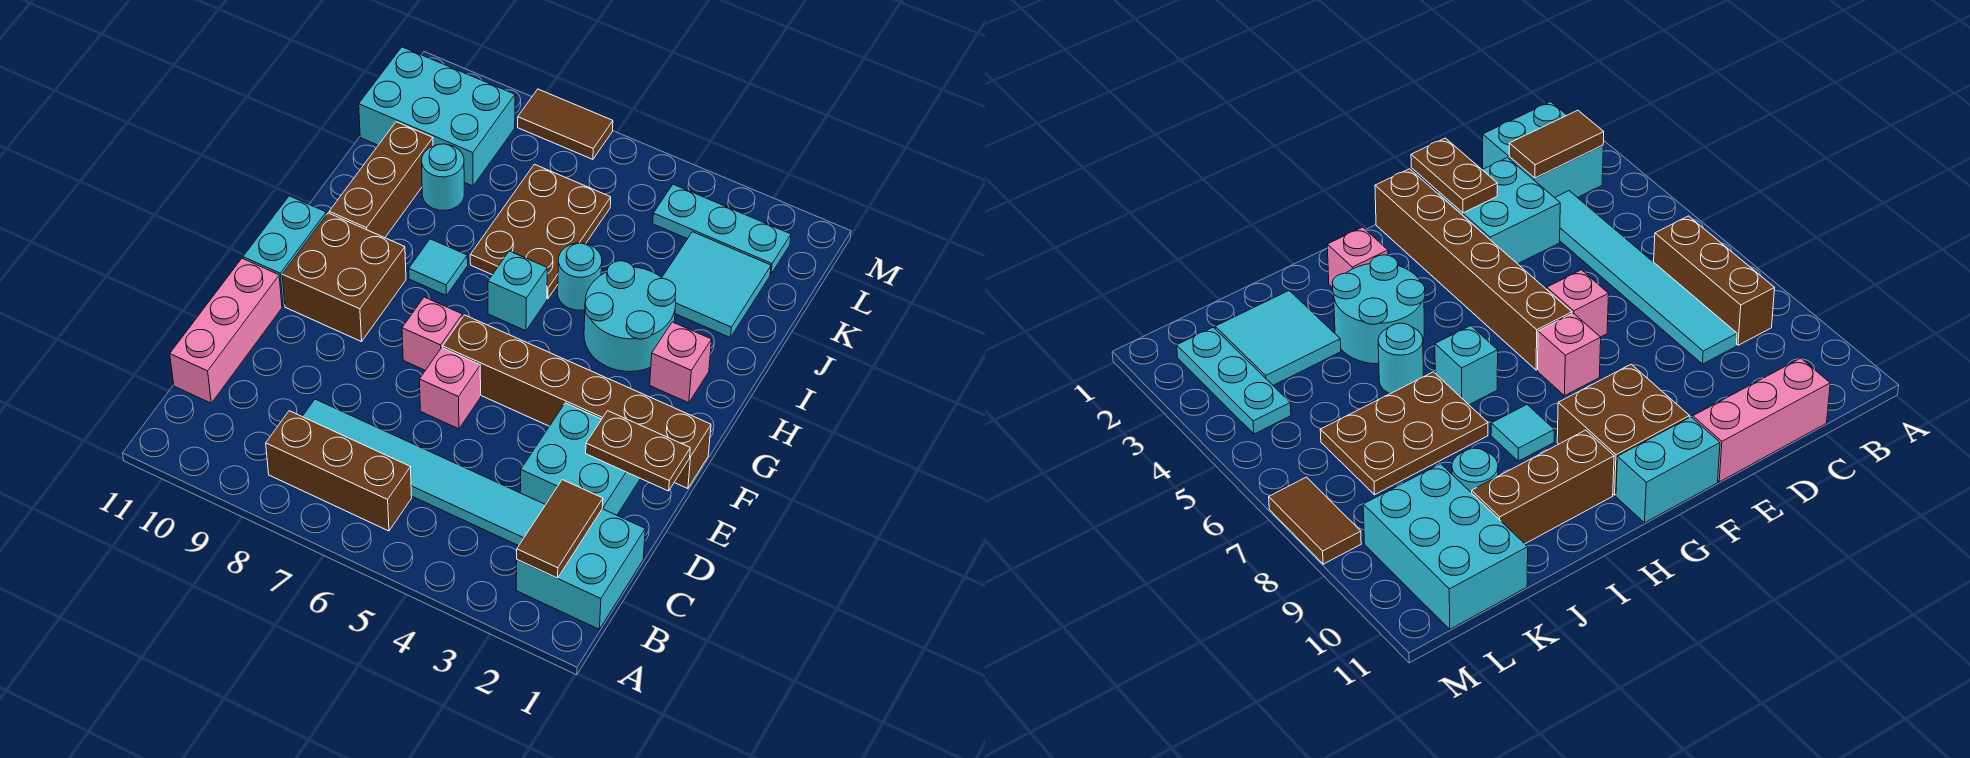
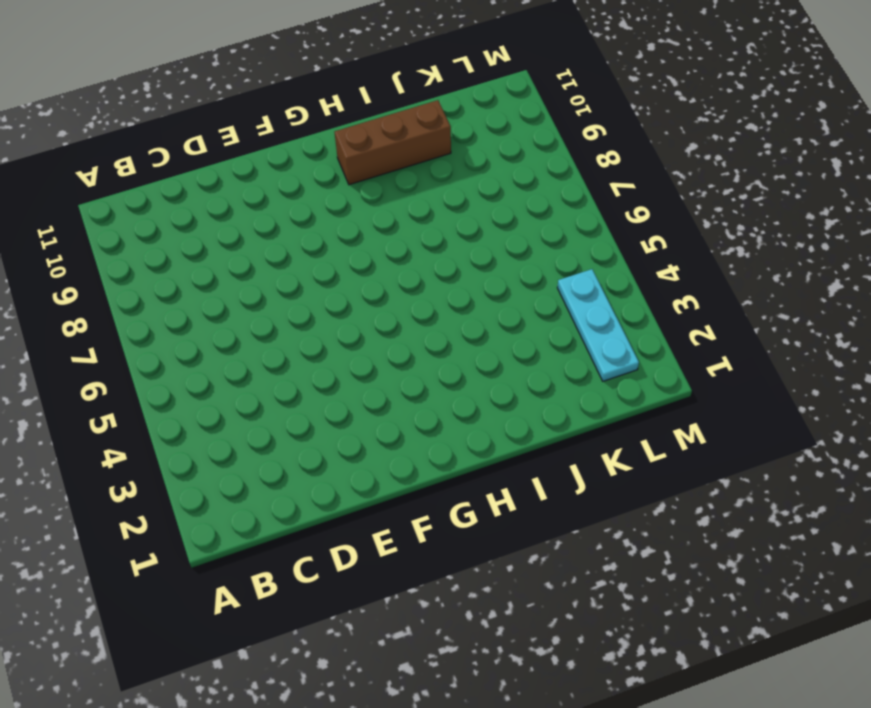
none -> cyan 2x2 brick [516,509,645,629]
none -> brown 1x3 brick [266,411,412,531]
none -> cyan 1x6 tile [302,399,545,546]

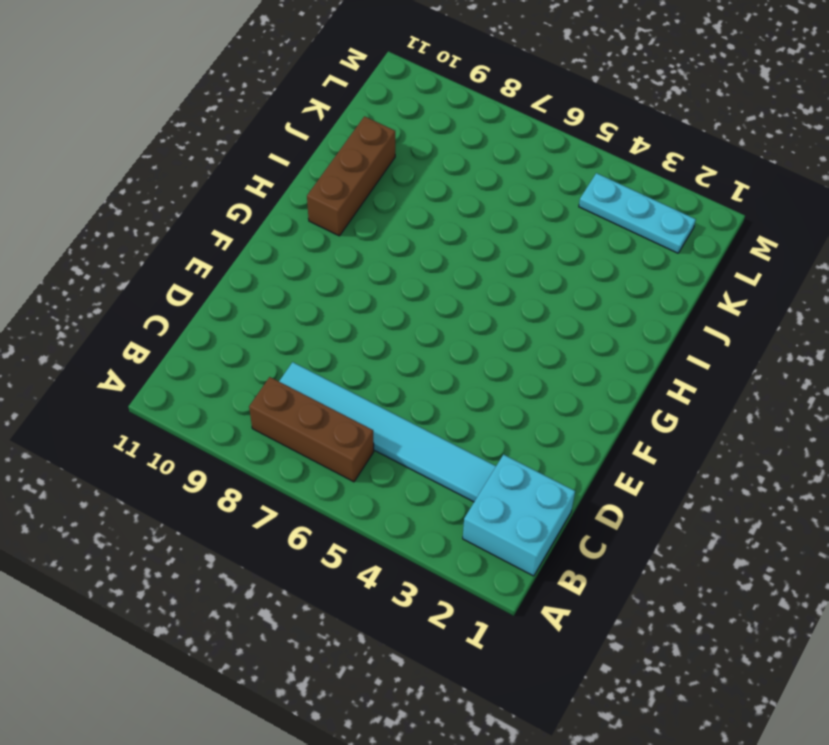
none -> pink 1x3 brick [170,258,282,403]
none -> cyan 2x2 brick [520,403,640,515]
none -> pink 1x1 brick [419,348,481,429]

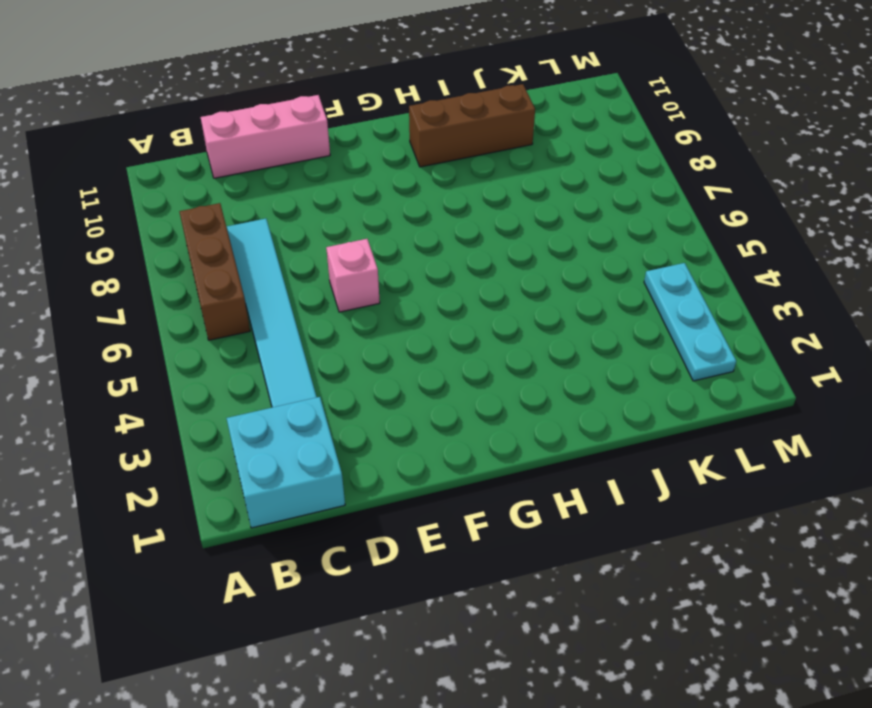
none -> cyan 2x2 brick [520,403,640,515]
none -> brown 1x6 brick [443,315,711,489]
none -> pink 1x1 brick [402,297,462,370]

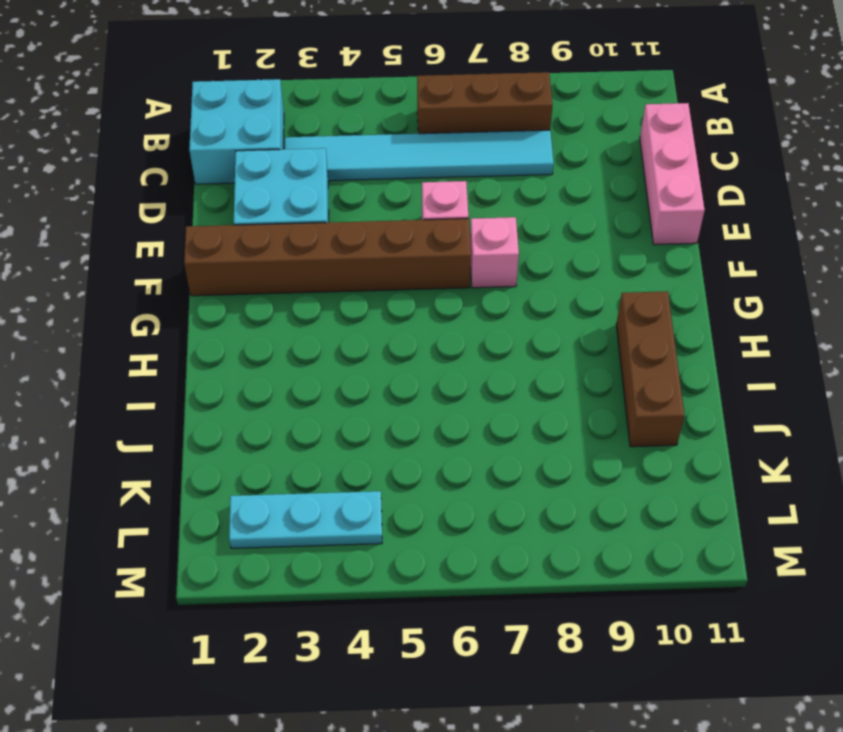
none -> brown 2x2 brick [282,213,406,342]
none -> cyan 1x2 brick [243,196,326,306]
none -> pink 1x1 brick [650,322,712,403]

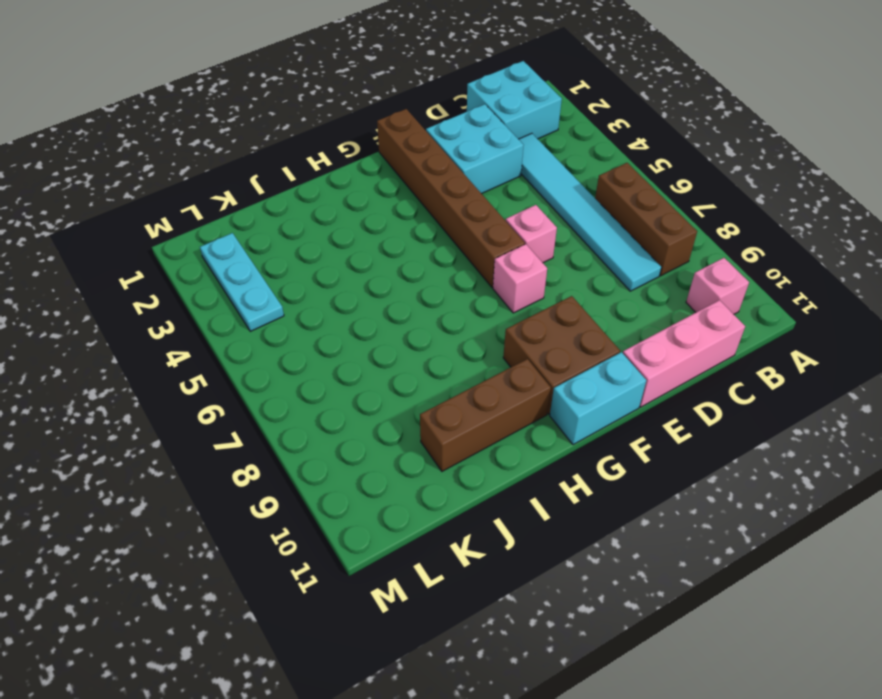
pink 1x1 brick [686,258,749,314] -> pink 1x1 brick moved to [650,322,712,403]
none -> cyan 2x2 round brick [584,261,676,372]
none -> cyan 1x1 brick [488,251,547,331]
none -> cyan 1x1 tile [409,239,468,295]

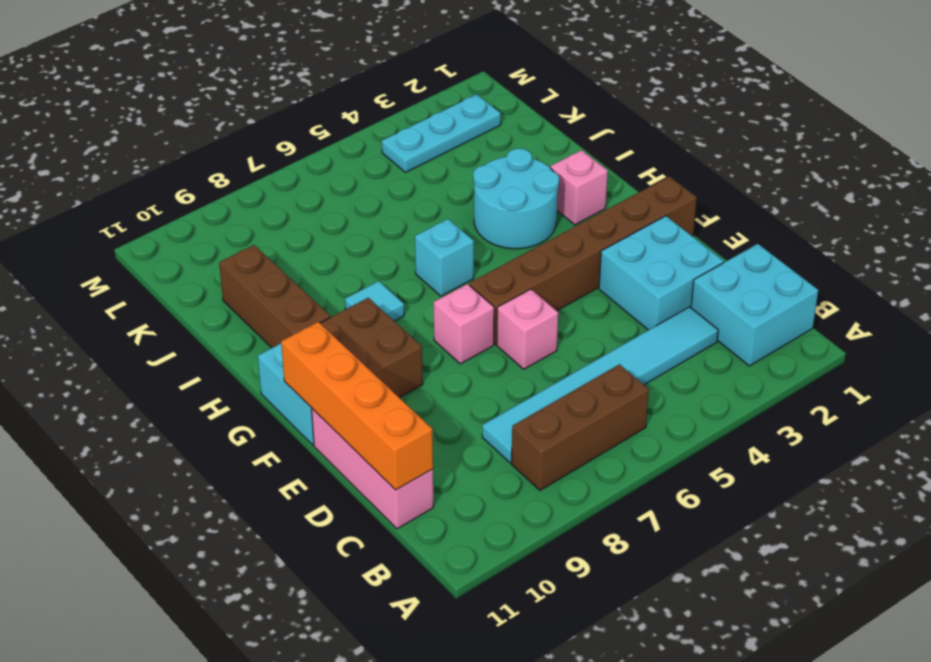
orange 1x4 brick [281,322,433,490] -> none
none -> cyan 1x1 round brick [558,243,602,310]
none -> brown 2x3 plate [470,164,611,299]
none -> cyan 2x2 tile [662,232,771,338]

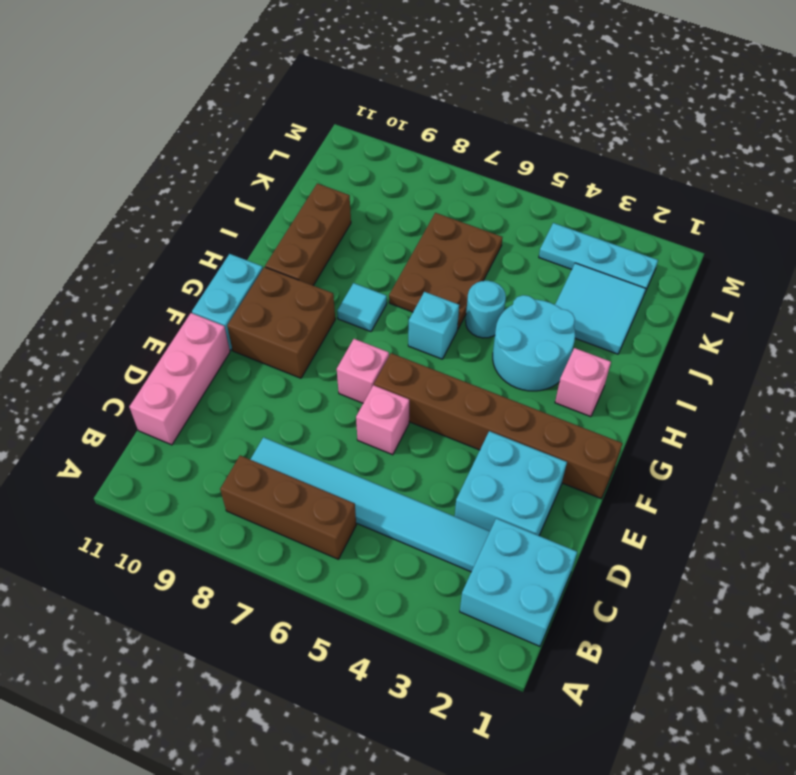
none -> cyan 1x1 round brick [422,144,464,210]
none -> cyan 2x3 brick [359,47,515,186]
none -> brown 1x2 tile [518,89,613,159]

